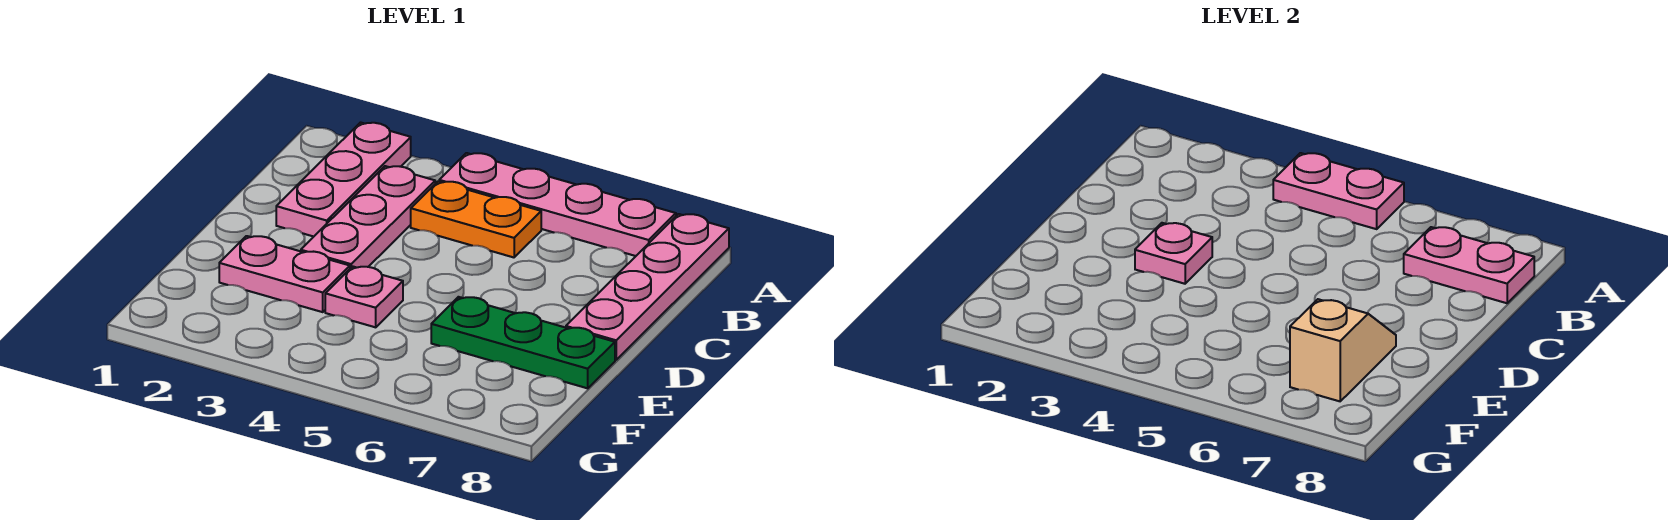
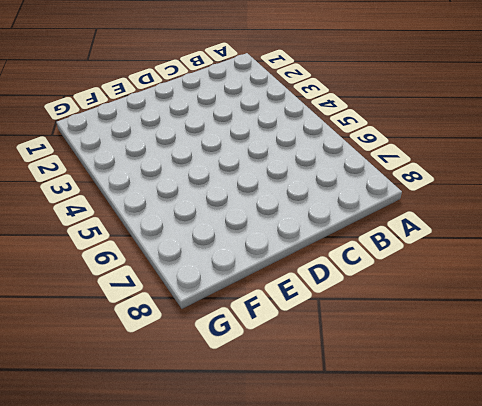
none -> pink 1x3 plate [276,122,411,237]
none -> pink 1x4 plate [439,153,676,256]
none -> pink 1x4 plate [566,214,729,360]

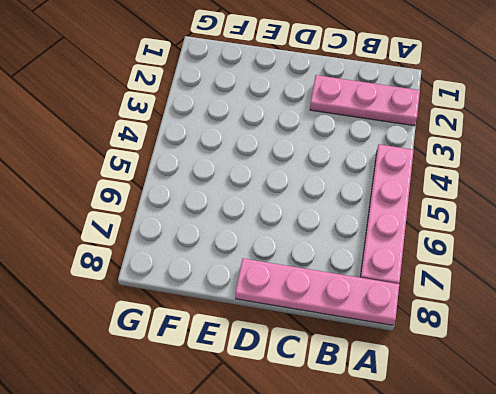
none -> pink 1x3 plate [301,166,435,268]
none -> orange 1x2 plate [411,181,541,257]
none -> pink 1x2 plate [219,236,350,312]

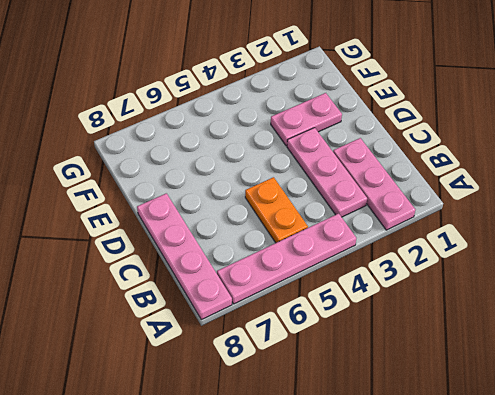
orange 1x2 plate [245,177,308,243] -> orange 1x2 plate turned to [411,181,541,257]
none -> pink 1x1 plate [325,266,403,327]
none -> green 1x3 plate [431,297,615,388]
none -> pink 1x2 plate [1273,153,1404,229]

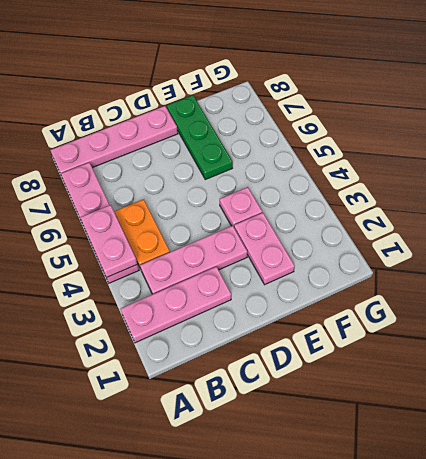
none -> pink 1x2 plate [1404,227,1534,303]
none -> pink 1x1 plate [1135,223,1212,284]
none -> tan 1x2 slope [1290,299,1396,401]

